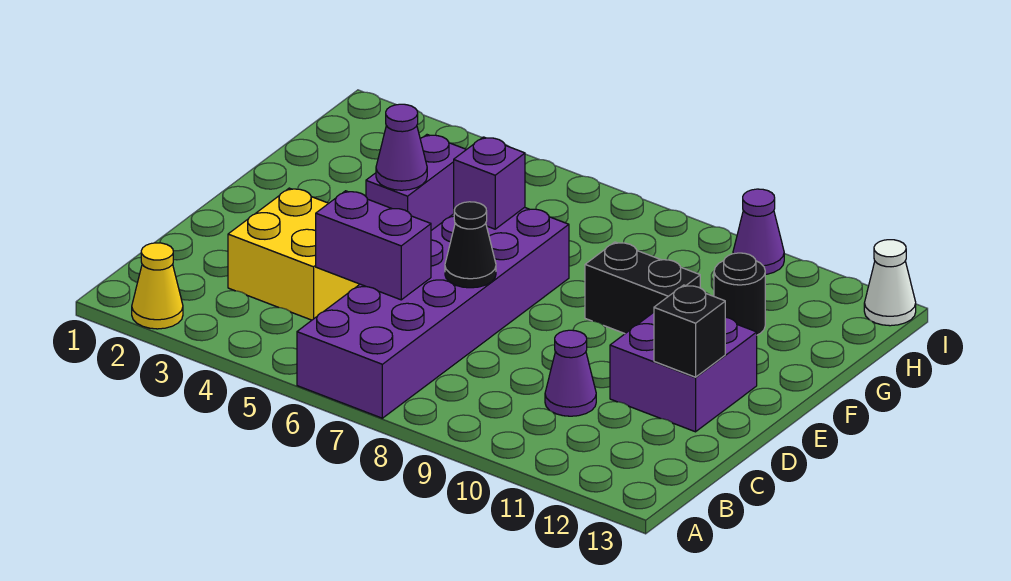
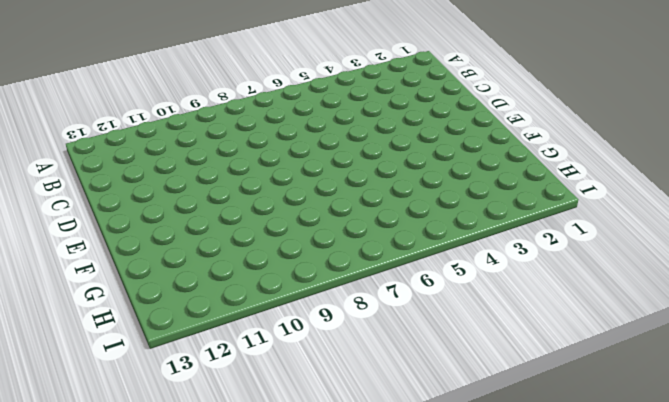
none -> yellow 1x1 cone [132,243,183,329]
none -> purple 2x6 brick [297,207,569,418]
none -> yellow 2x2 brick [228,188,360,320]

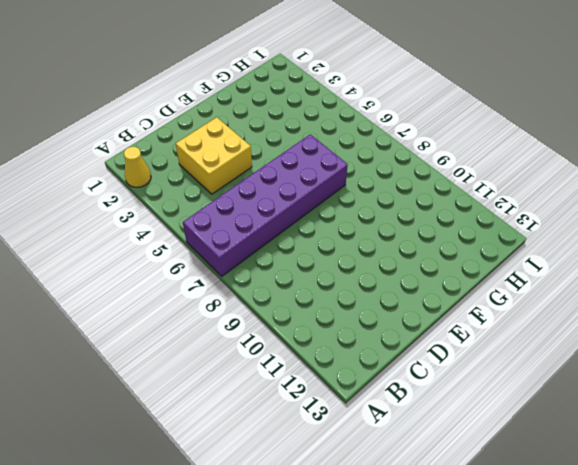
none -> purple 1x1 cone [545,330,596,416]
none -> purple 2x2 brick [610,312,757,432]
none -> purple 1x2 brick [366,135,467,230]

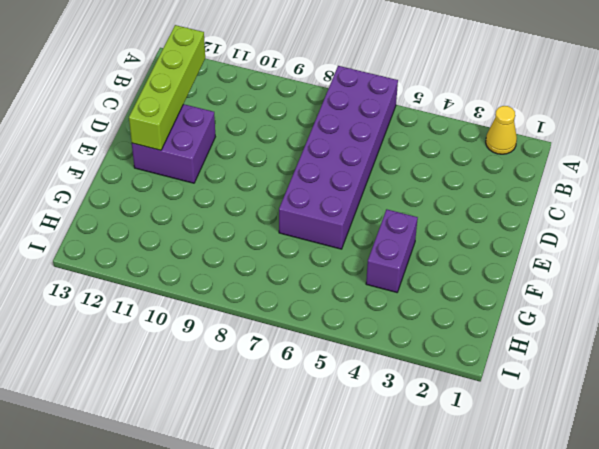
lime 1x4 brick [129,25,205,150] -> black 1x1 brick [654,285,725,377]
none -> yellow 2x2 brick [228,188,360,320]
none -> purple 1x1 cone [545,330,596,416]
none -> black 1x2 brick [585,242,700,334]

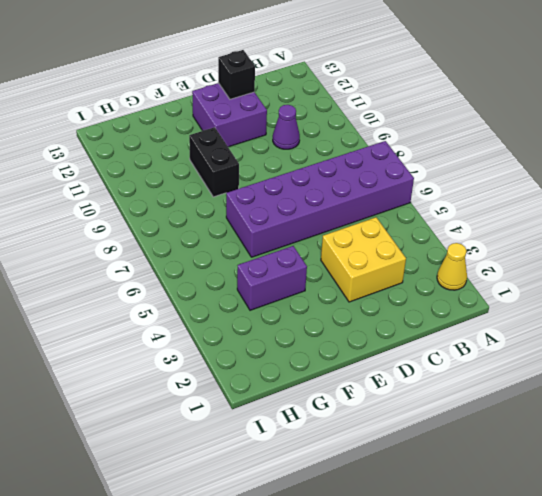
none -> black 1x1 round brick [714,253,765,335]
none -> purple 1x1 cone [733,189,784,275]
none -> white 1x1 cone [864,240,916,326]

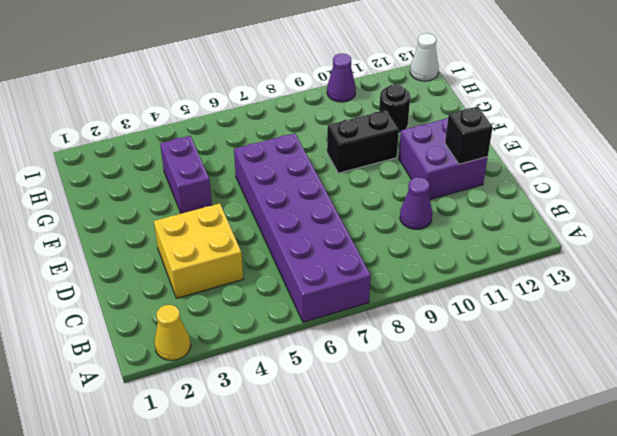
none -> purple 1x2 brick [316,191,431,300]
none -> black 1x1 cone [445,202,496,288]
none -> purple 1x1 cone [376,104,427,190]

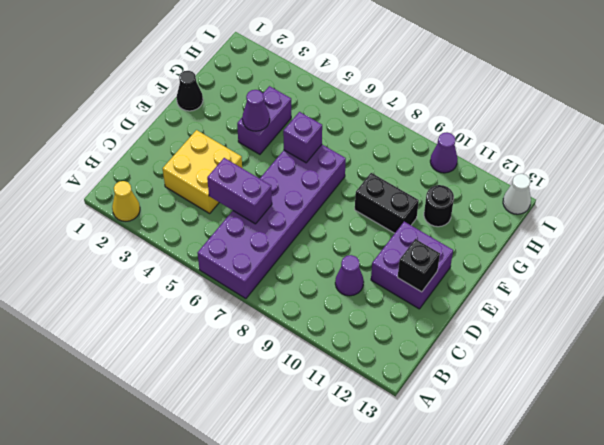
black 1x1 cone [176,71,203,111] -> black 1x1 cone moved to [445,202,496,288]

